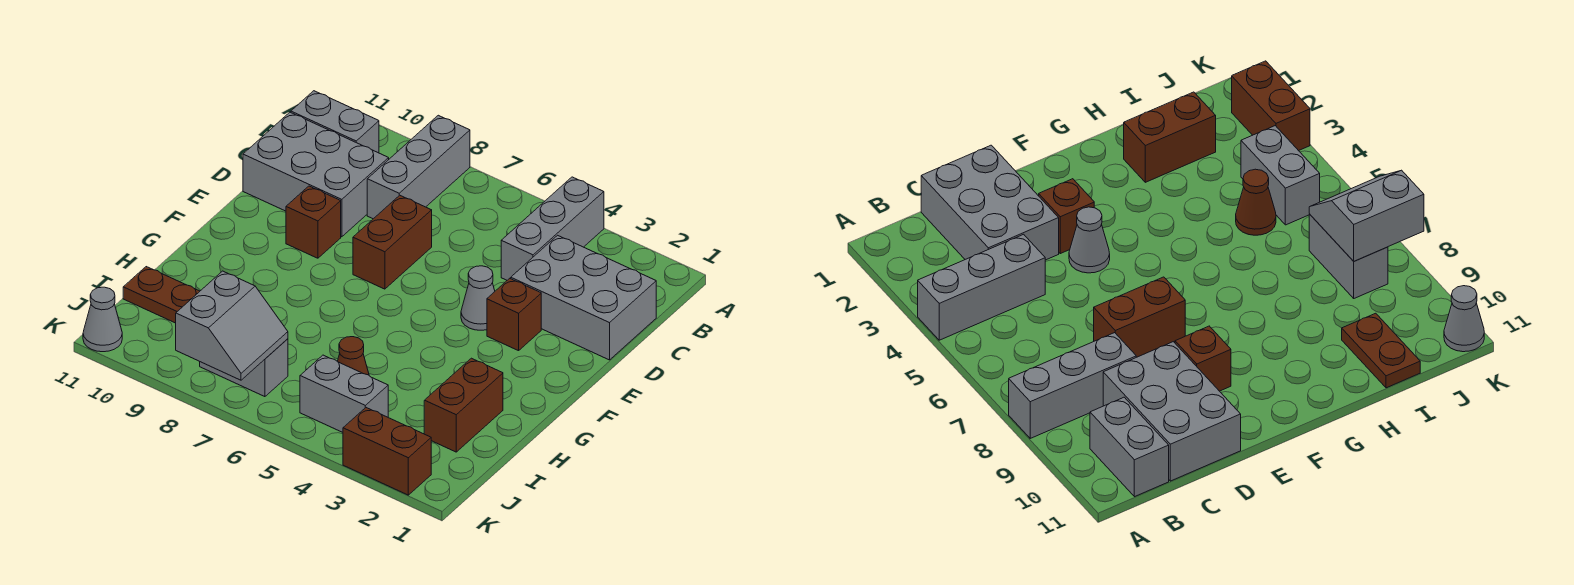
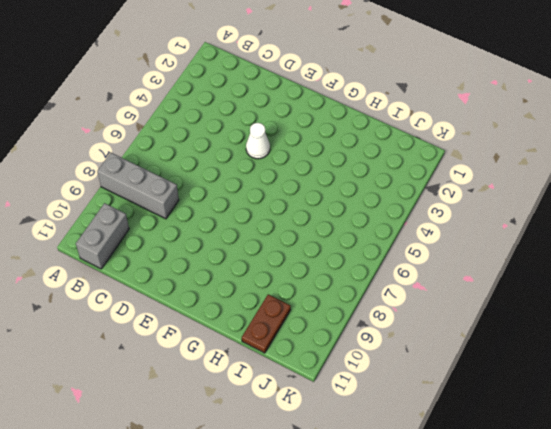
white 1x1 cone [246,123,270,159] -> grey 1x1 cone [461,266,495,330]
none -> grey 1x3 brick [501,177,604,280]
none -> grey 2x3 brick [511,235,656,360]
none -> grey 2x3 brick [243,112,389,237]

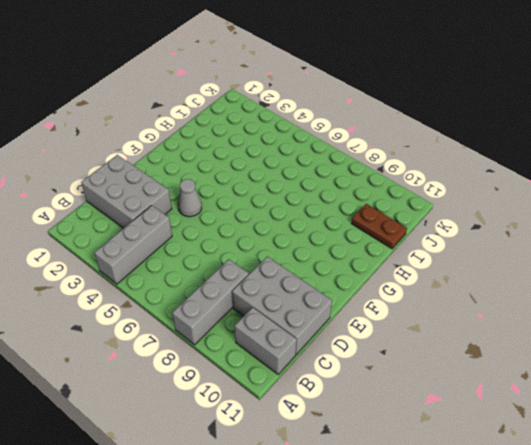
none -> brown 1x2 brick [353,195,432,289]
none -> brown 1x1 brick [487,278,541,351]
none -> brown 1x1 brick [286,186,341,258]

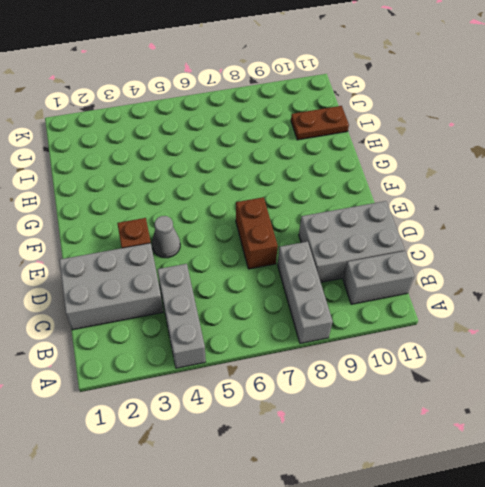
none -> brown 1x1 brick [286,186,341,258]
none -> brown 1x2 brick [424,358,503,452]
none -> brown 1x1 cone [337,337,369,375]

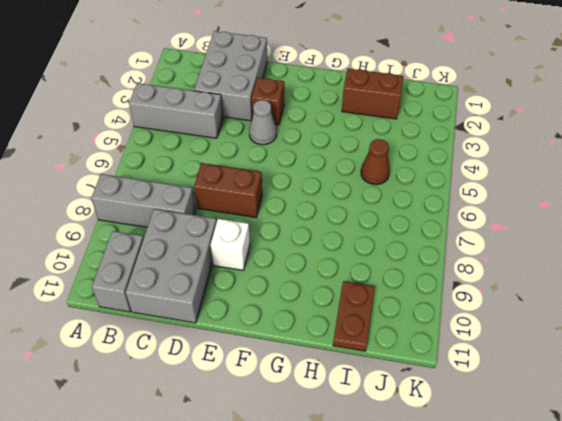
white 1x1 brick [211,219,250,270] -> brown 1x1 brick [286,186,341,258]
none -> grey 1x2 brick [300,355,388,432]
none -> grey 1x2 brick [200,339,288,397]
none -> brown 1x2 brick [343,408,431,495]

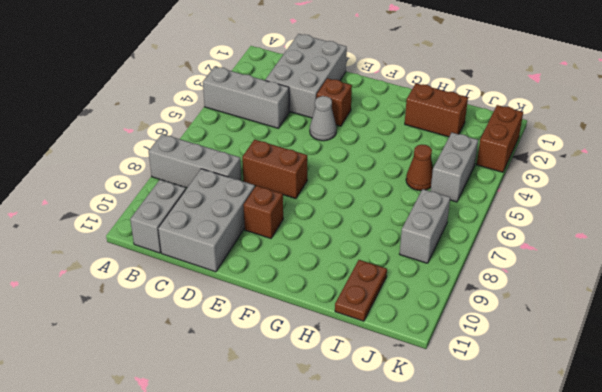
none -> grey 1x1 cone [83,287,122,352]
none -> grey 2x2 slope [176,271,288,380]

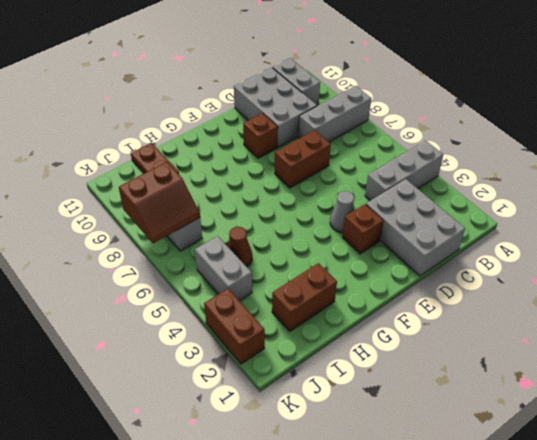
brown 2x2 slope [119,162,200,244] -> grey 2x2 slope [176,271,288,380]
none -> grey 1x1 cone [83,287,122,352]

